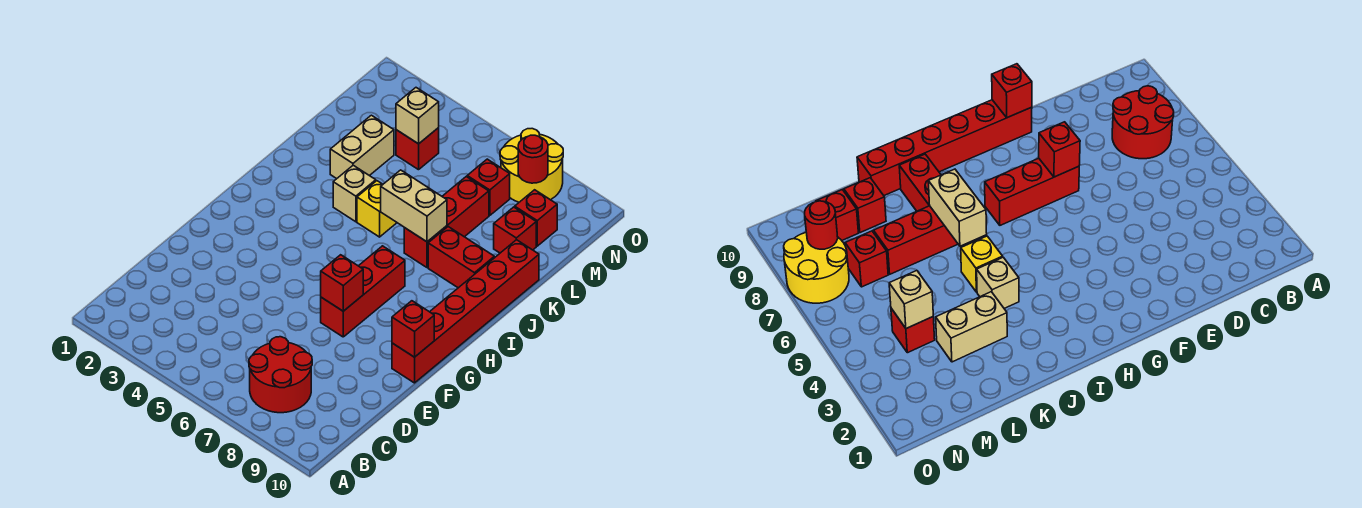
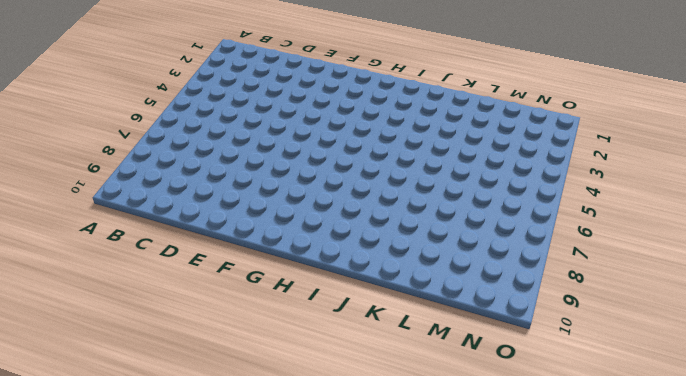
none -> red 2x2 round brick [249,337,312,413]
none -> red 1x3 brick [321,246,405,337]
none -> red 1x6 brick [392,240,539,383]

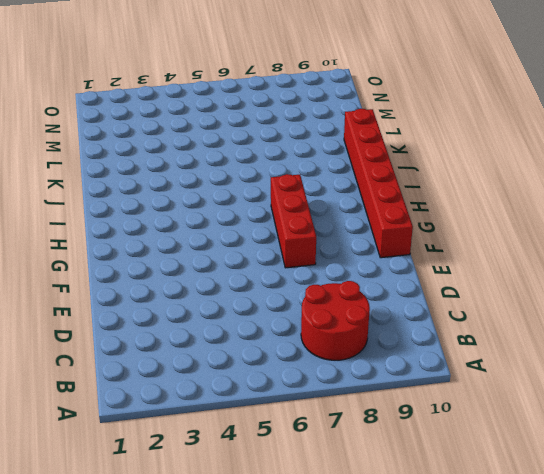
none -> tan 1x1 brick [333,165,376,222]
none -> yellow 1x1 brick [357,181,397,237]
none -> red 1x3 brick [404,177,489,267]

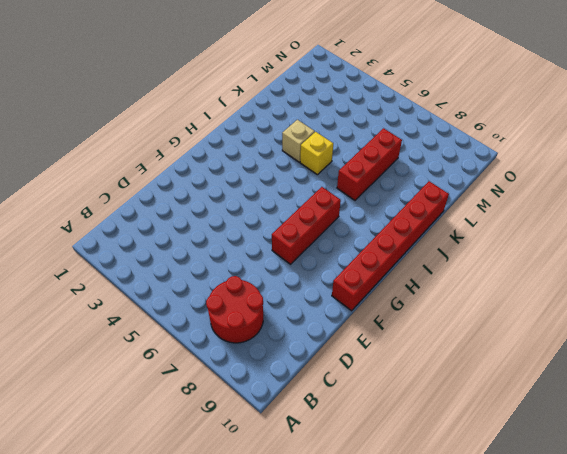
none -> red 1x2 brick [428,227,494,288]
none -> tan 1x2 brick [330,115,394,179]
none -> red 1x1 brick [494,207,536,253]

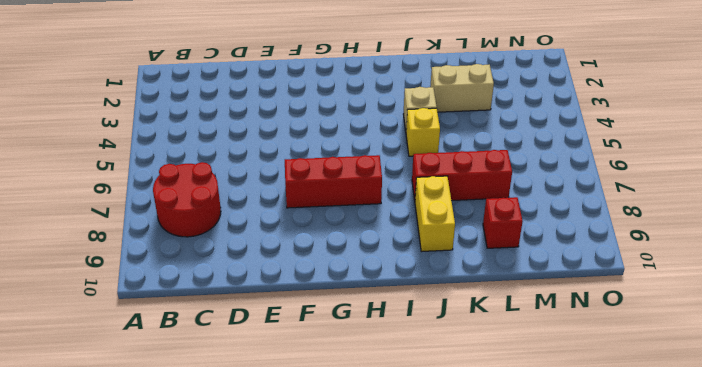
yellow 1x2 brick [415,176,455,252] -> red 1x2 brick [428,227,494,288]
none -> red 1x6 brick [392,240,539,383]
none -> red 1x1 brick [396,128,439,170]
none -> red 1x1 brick [467,159,510,216]

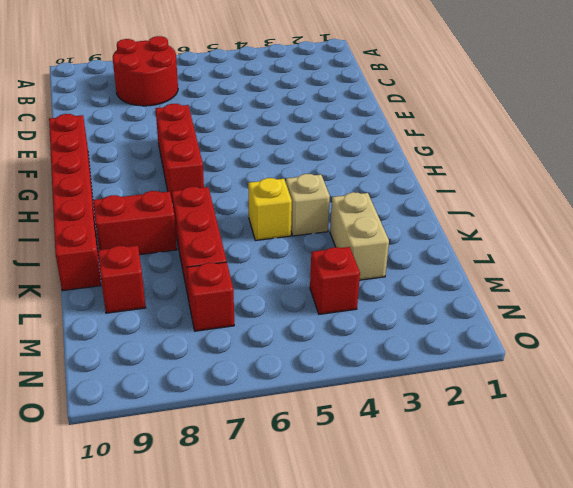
none -> red 1x1 brick [515,190,557,246]
none -> yellow 2x2 round brick [500,129,563,202]
none -> red 1x1 brick [321,255,363,311]

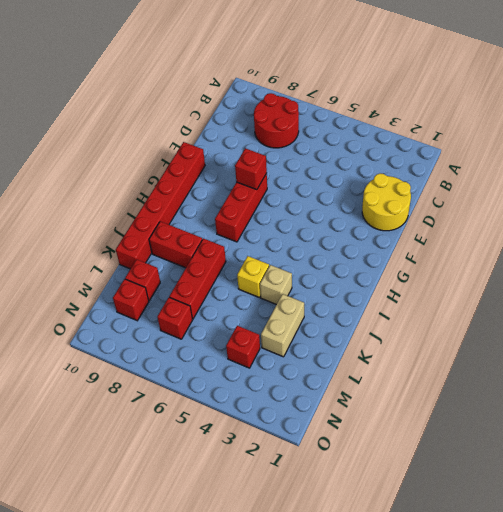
yellow 2x2 round brick [362,173,411,231] -> yellow 2x2 round brick moved to [500,129,563,202]
none -> red 1x1 brick [392,301,434,357]
none -> tan 1x2 brick [381,170,447,242]
none -> tan 1x1 brick [396,88,439,144]

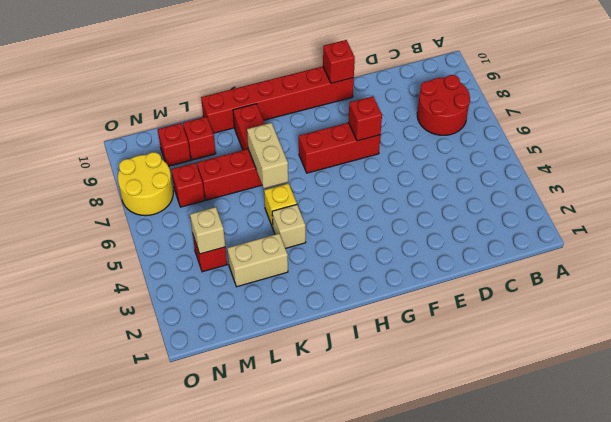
none -> red 1x1 round brick [518,135,548,183]

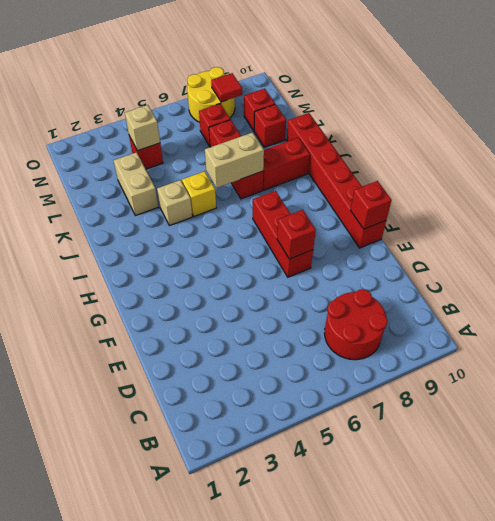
red 1x1 tile [211,73,242,102] -> red 1x1 round brick [518,135,548,183]

